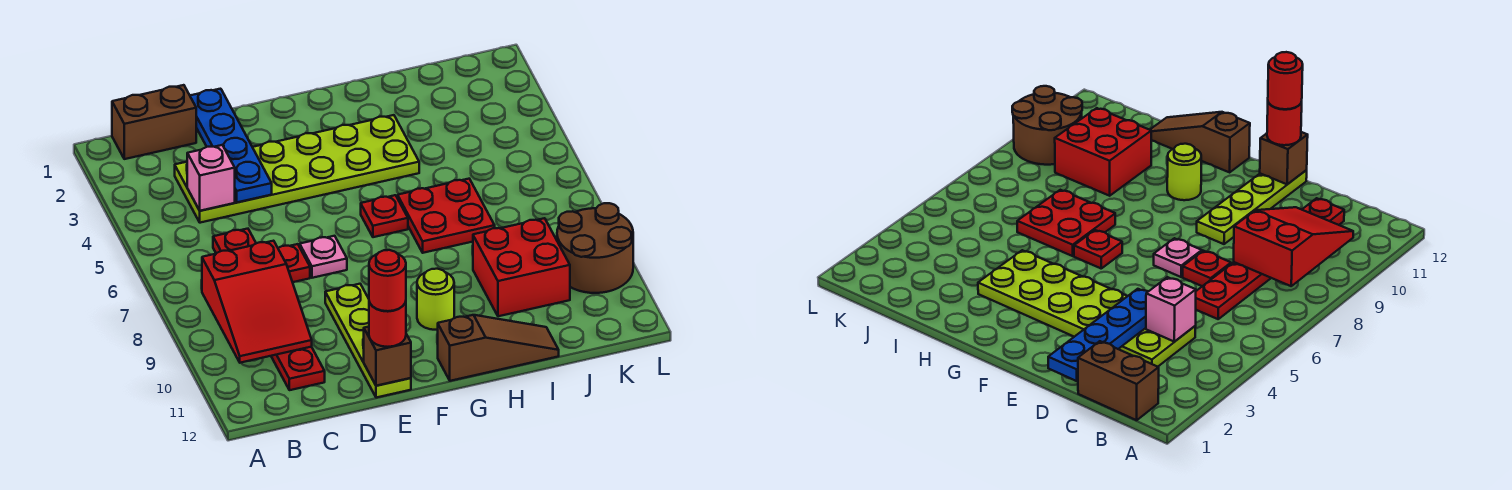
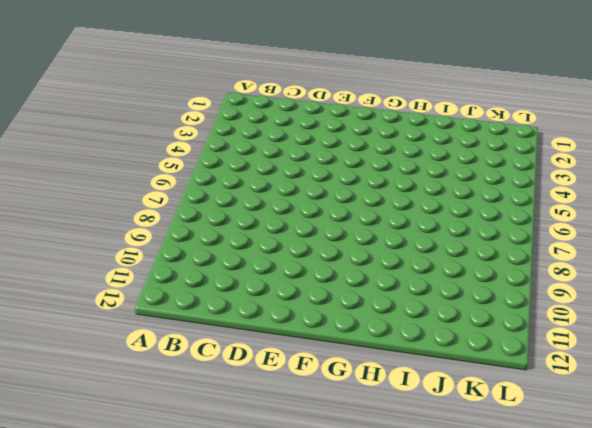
none -> brown 1x2 brick [112,85,196,159]
none -> lime 2x6 plate [175,115,419,223]
none -> red 1x6 plate [213,229,325,390]

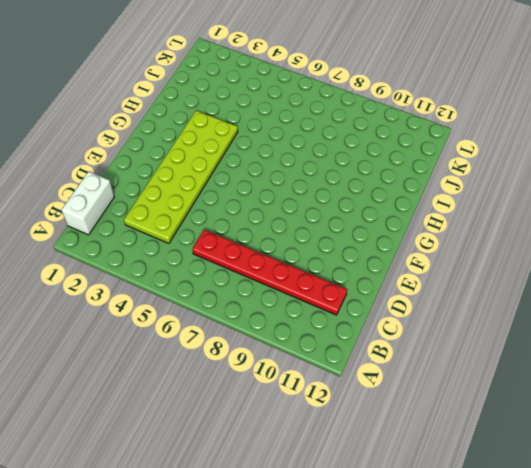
white 1x2 brick [61,172,115,235] -> brown 1x2 brick [112,85,196,159]
none -> red 1x1 plate [278,244,310,282]
none -> pink 1x1 plate [300,236,347,278]
none -> lime 1x4 plate [325,284,411,398]

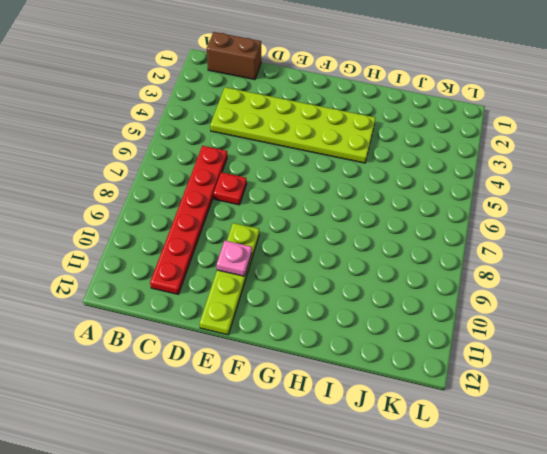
pink 1x1 plate [217,241,252,276] -> pink 1x1 plate moved to [300,236,347,278]
none -> red 1x1 plate [361,195,408,237]
none -> lime 1x1 round brick [417,269,454,330]
none -> brown 1x3 slope [438,315,559,381]

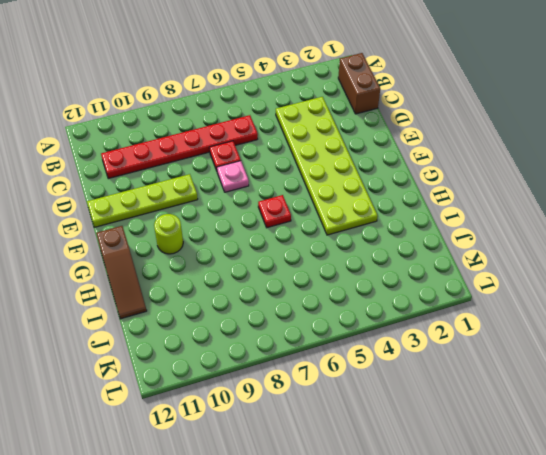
none -> red 2x2 plate [398,179,495,253]
none -> red 2x2 brick [473,218,570,316]
none -> brown 2x2 round brick [557,203,633,293]

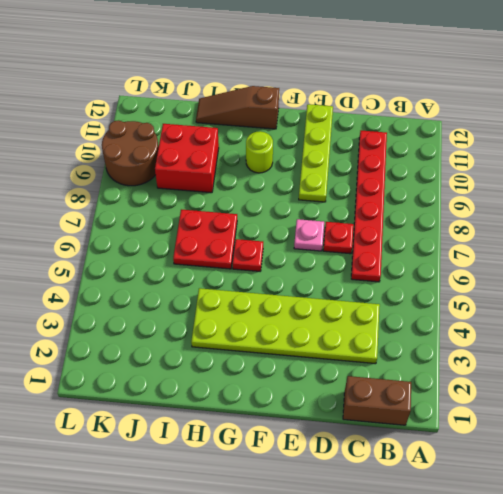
none -> red 2x3 slope [202,241,312,363]
none -> pink 1x1 brick [187,145,235,211]
none -> blue 1x4 plate [190,89,272,202]

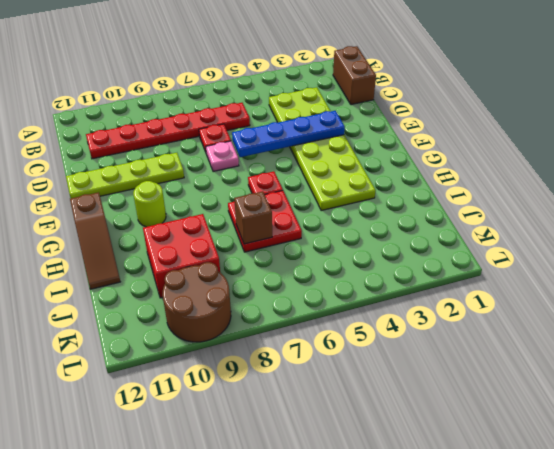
blue 1x4 plate [232,111,345,157] -> blue 1x4 plate moved to [190,89,272,202]
brown 1x1 brick [234,191,272,244] -> brown 1x1 brick moved to [364,327,411,386]
none -> red 2x3 slope [202,241,312,363]
none -> pink 1x1 brick [187,145,235,211]
none -> red 1x1 round brick [369,302,406,347]

